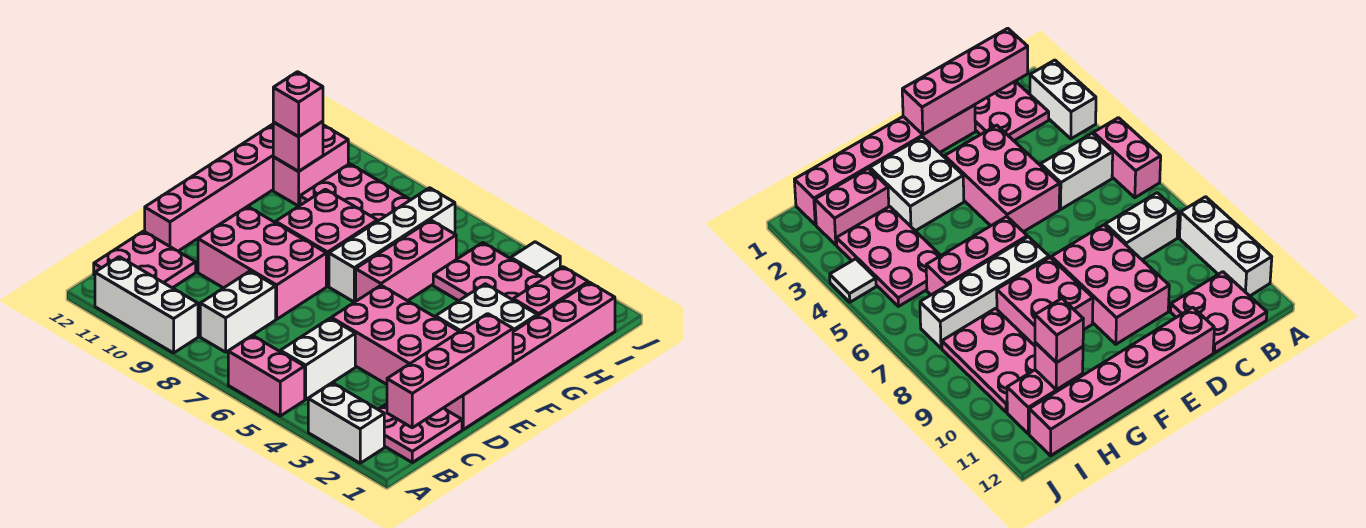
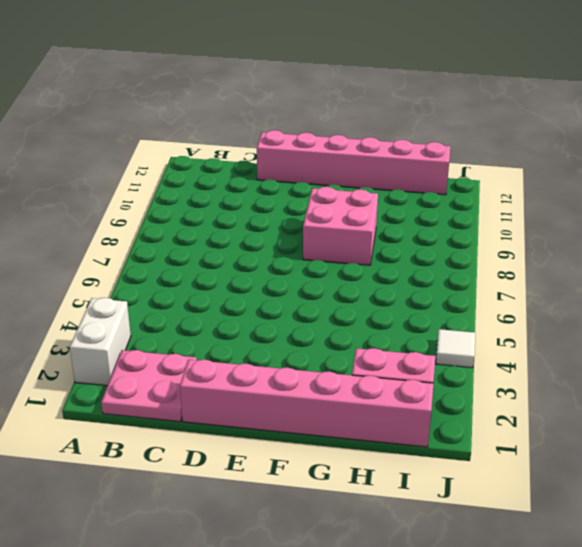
none -> pink 1x2 brick [228,335,305,416]
none -> white 1x3 brick [95,257,198,353]
none -> white 1x2 brick [280,318,355,399]

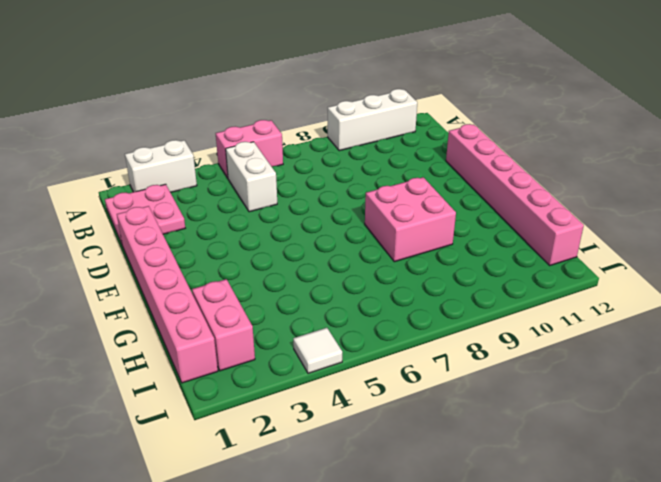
none -> white 1x2 brick [200,271,276,352]
none -> pink 2x2 plate [94,231,196,288]
none -> pink 2x3 brick [331,285,459,384]

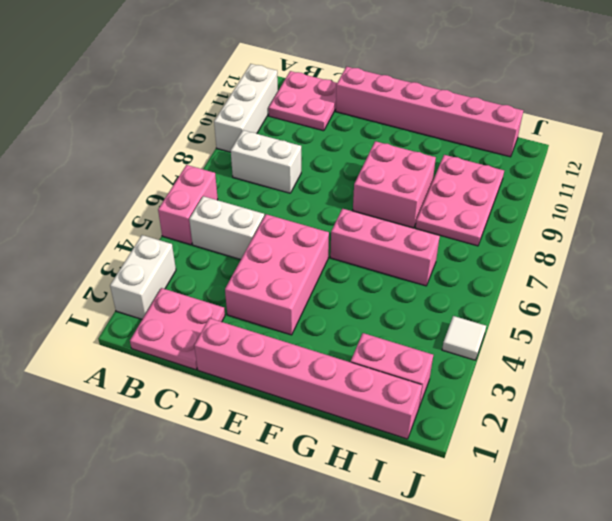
none -> pink 2x3 brick [198,206,326,319]
none -> white 2x2 brick [436,284,537,332]
none -> white 1x4 brick [329,188,455,302]

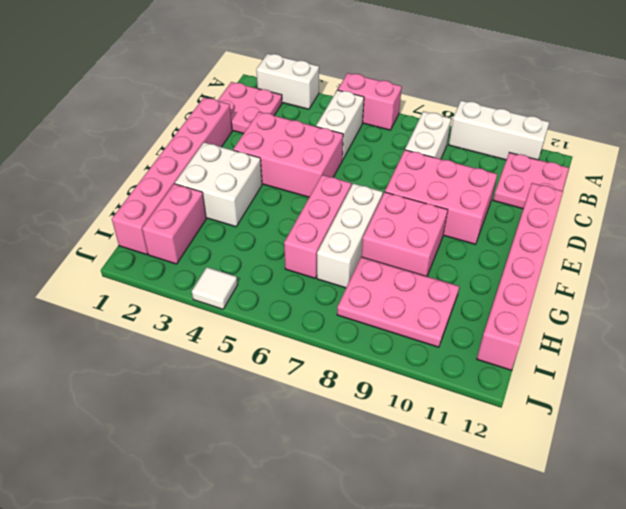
white 1x3 brick [317,183,383,288] -> white 1x4 brick [329,188,455,302]
none -> pink 2x3 plate [433,243,544,301]
none -> pink 1x2 brick [273,125,348,206]
none -> pink 1x4 brick [387,314,513,428]

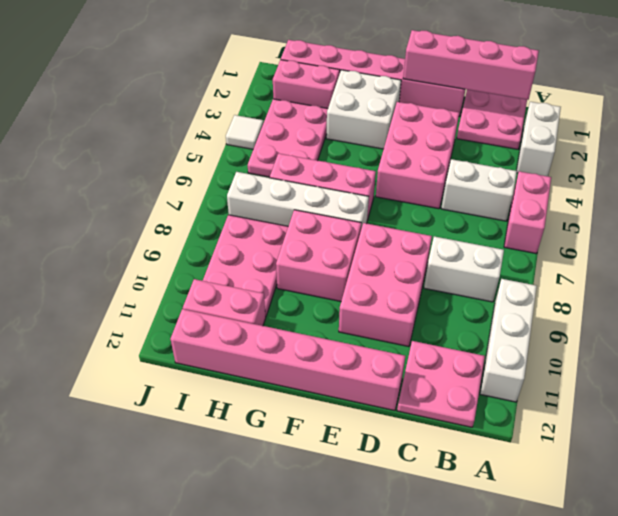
none -> pink 1x1 brick [273,121,323,171]
none -> pink 1x1 brick [273,72,323,137]

